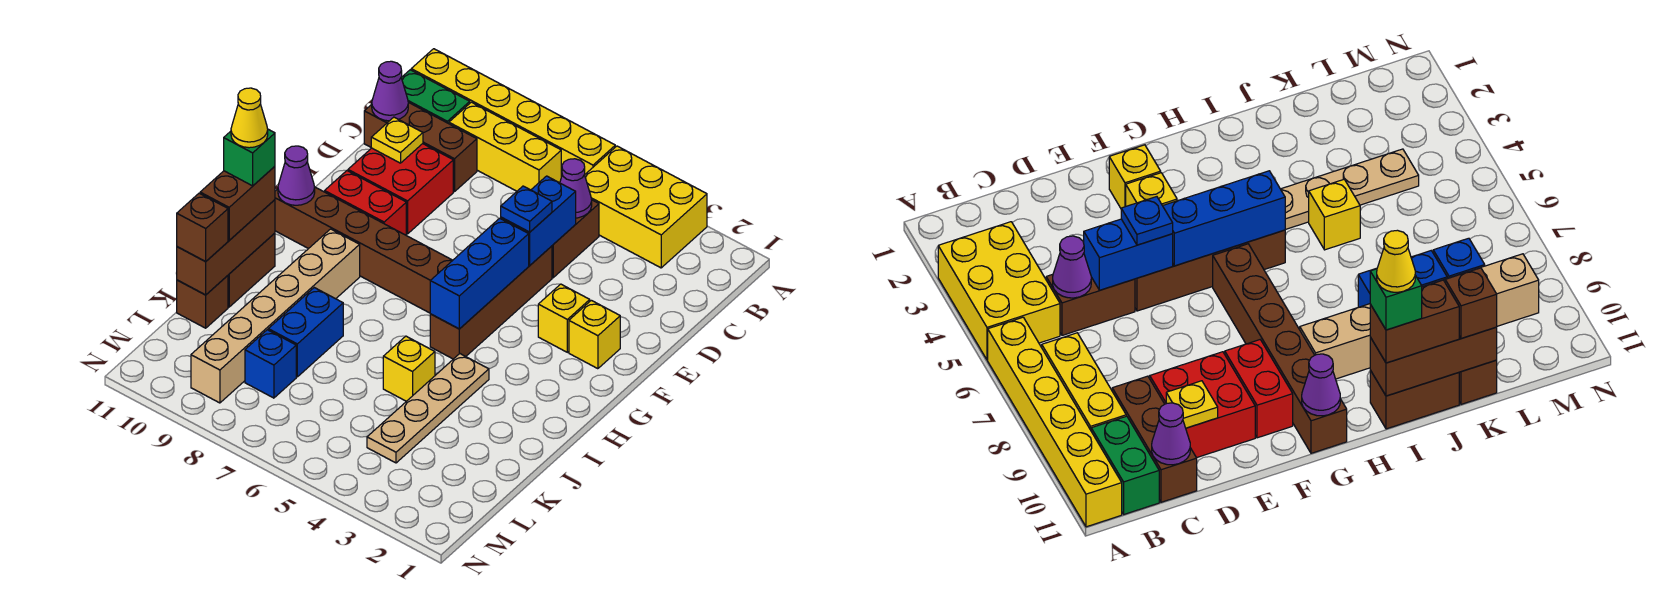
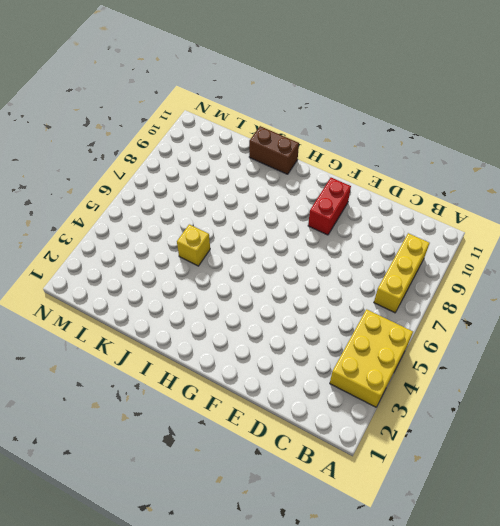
none -> yellow 1x6 brick [411,49,615,177]
none -> green 1x2 brick [401,70,470,124]
none -> brown 1x2 brick [552,200,599,278]
none -> brown 1x3 brick [364,102,477,192]

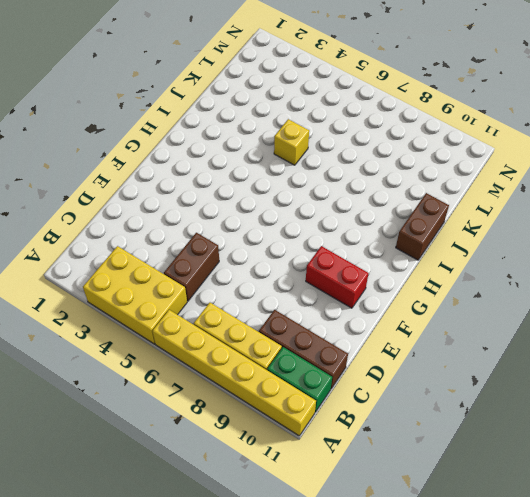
none -> red 2x2 brick [348,144,453,234]
none -> brown 1x4 brick [430,246,552,359]
none -> yellow 1x1 brick [569,300,620,369]
none -> yellow 1x1 brick [538,284,590,352]

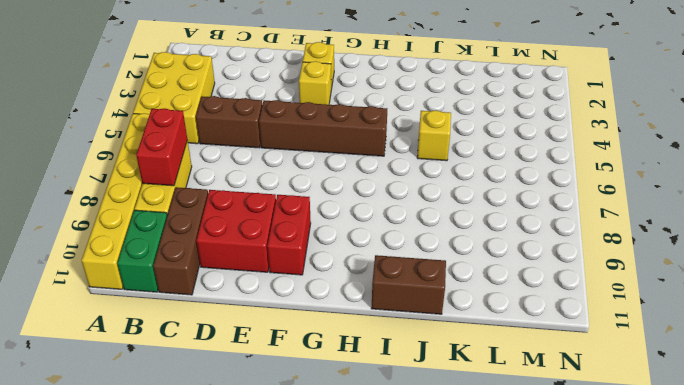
red 1x2 brick [136,108,187,186] -> none
none -> brown 1x6 brick [275,187,453,313]
none -> tan 1x6 brick [191,229,360,403]
none -> tan 1x4 plate [367,354,489,463]
none -> blue 1x2 brick [268,288,343,377]

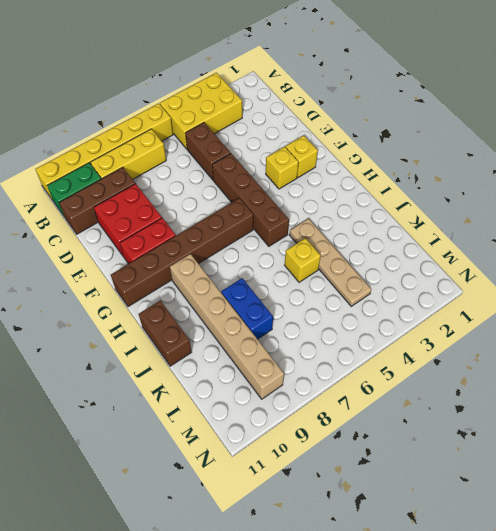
none -> brown 1x1 brick [177,276,228,328]
none -> blue 1x1 brick [245,330,296,398]
none -> purple 1x1 cone [560,159,592,218]
none -> purple 1x1 cone [372,61,408,121]

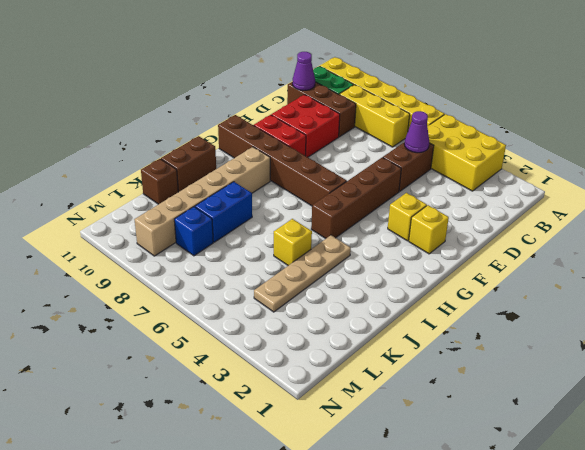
none -> blue 1x2 brick [501,176,576,265]
none -> yellow 1x1 plate [371,117,423,163]
none -> blue 1x3 brick [430,218,529,329]
none -> purple 1x1 cone [278,146,315,205]

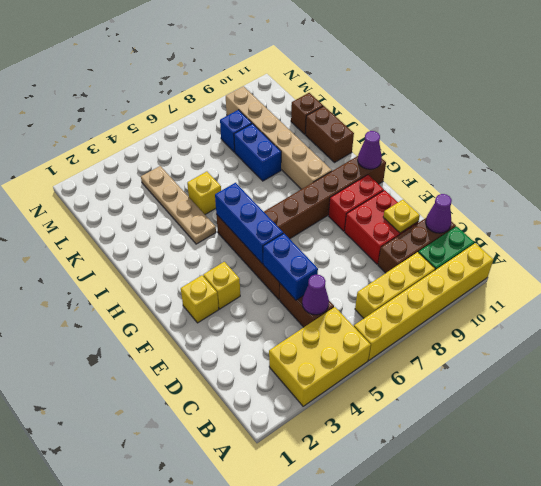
none -> brown 1x3 brick [177,200,275,295]
none -> blue 1x1 plate [501,186,552,232]
none -> brown 1x2 brick [200,166,275,240]
none -> brown 1x1 brick [177,193,228,262]

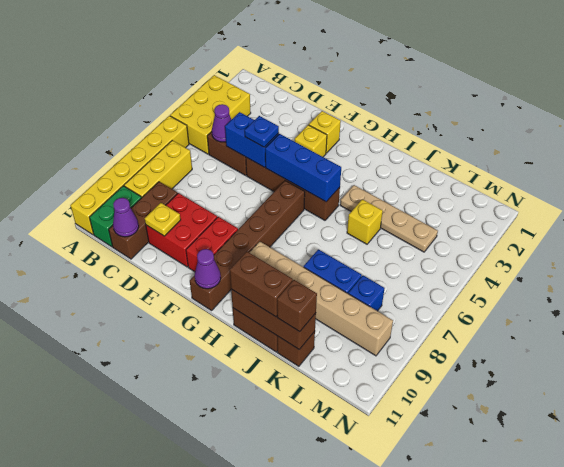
none -> green 1x1 brick [224,129,275,186]
none -> yellow 1x1 cone [231,88,268,148]

